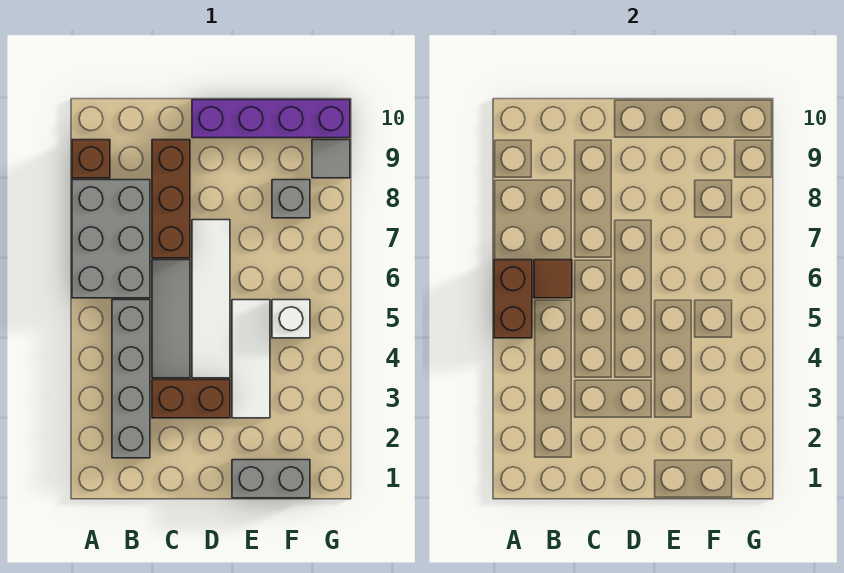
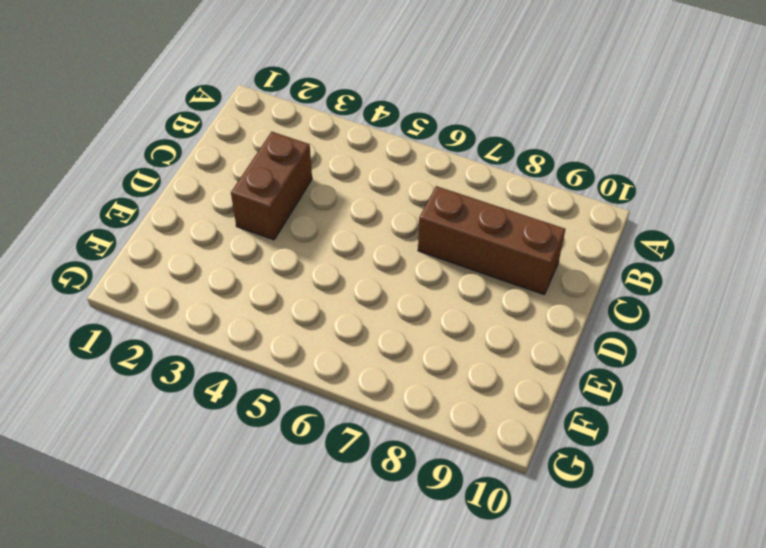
none -> grey 2x3 brick [72,180,150,298]
none -> brown 1x1 brick [72,140,110,178]
none -> grey 1x4 brick [112,300,150,458]

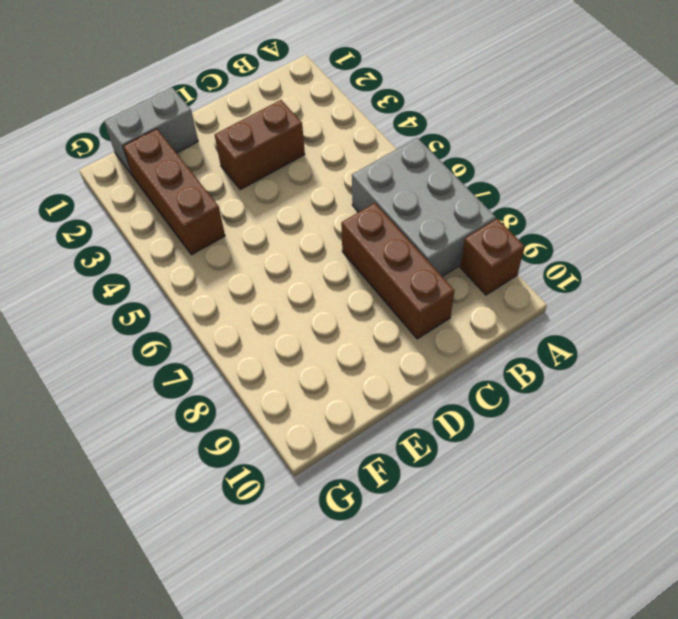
brown 1x3 brick [123,129,225,255] -> none
none -> grey 1x4 brick [112,300,150,458]
none -> grey 1x3 tile [152,260,190,378]
none -> white 1x4 tile [192,220,230,378]

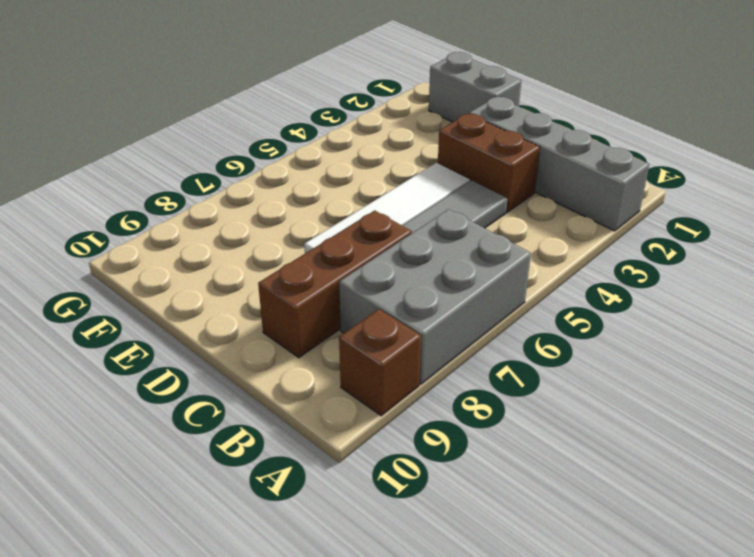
grey 1x4 brick [469,97,649,231] -> grey 1x4 brick turned to [112,300,150,458]
none -> purple 1x4 brick [192,100,350,138]
none -> white 1x3 tile [232,300,270,418]
none -> white 1x1 brick [272,300,310,338]

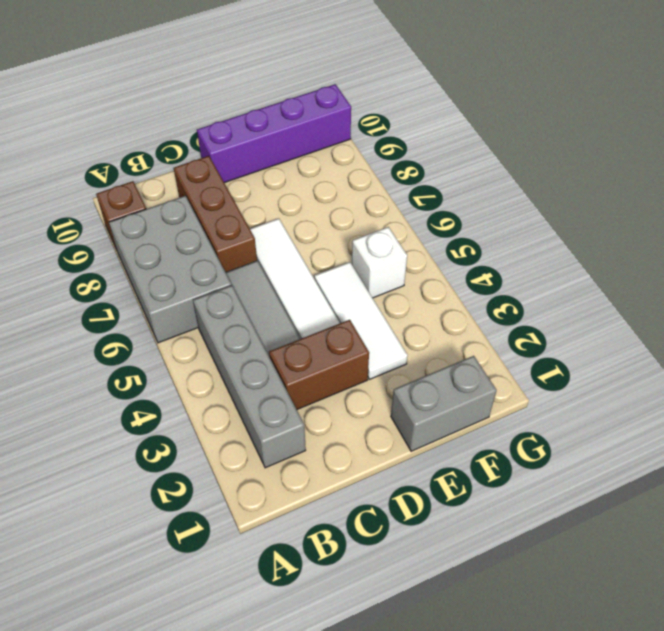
none -> grey 1x1 brick [272,180,310,218]
none -> grey 1x1 tile [312,140,350,178]
none -> brown 1x2 brick [494,260,532,338]

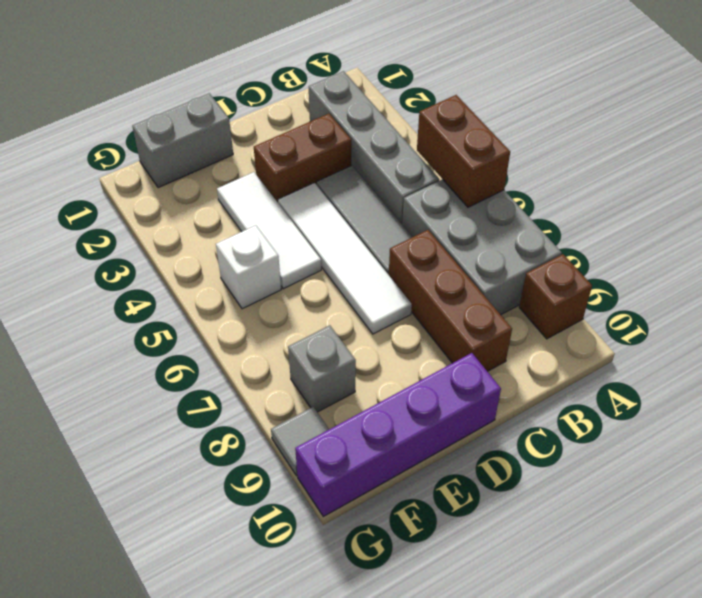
none -> brown 1x1 tile [534,260,572,298]

